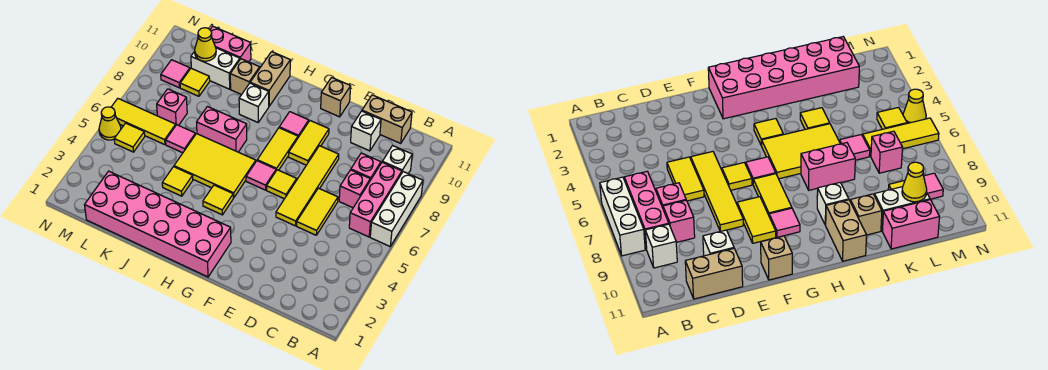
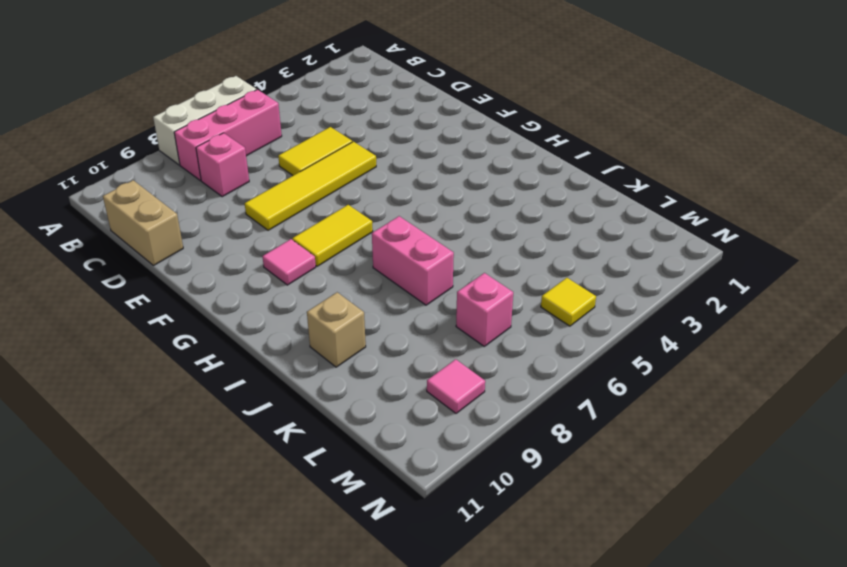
none -> white 1x1 brick [382,146,412,173]
none -> pink 1x1 brick [339,170,370,208]
none -> white 1x1 brick [351,111,381,151]
none -> yellow 1x1 tile [267,170,297,199]

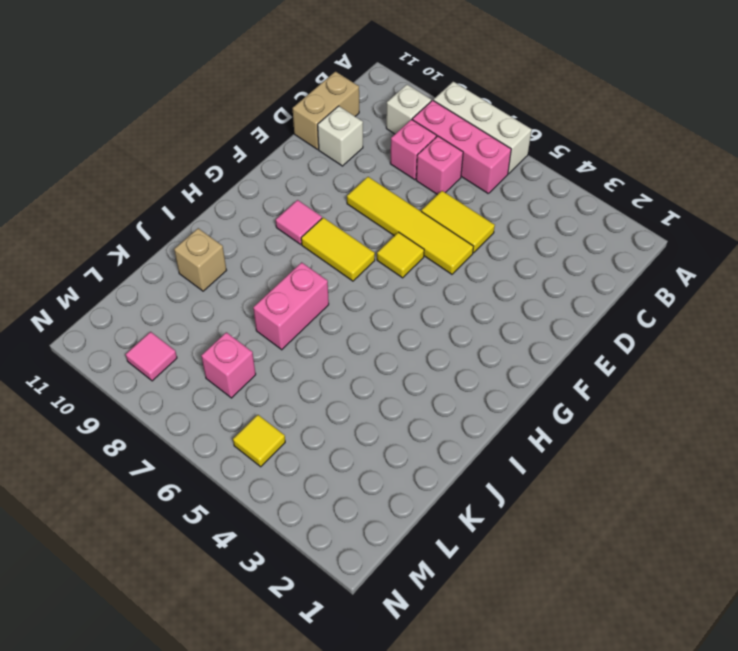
none -> yellow 1x2 tile [289,121,329,165]
none -> tan 1x1 brick [321,77,351,117]
none -> pink 2x6 brick [85,171,231,277]
none -> pink 1x1 tile [246,161,276,190]

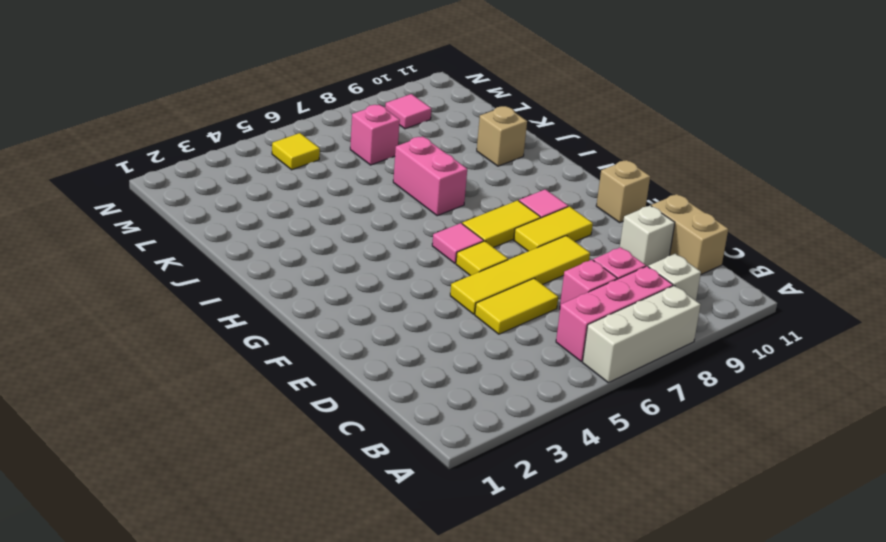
none -> pink 2x6 brick [85,171,231,277]
none -> yellow 1x1 tile [203,185,233,215]
none -> yellow 2x3 tile [174,134,256,198]
none -> white 1x1 brick [239,83,269,122]

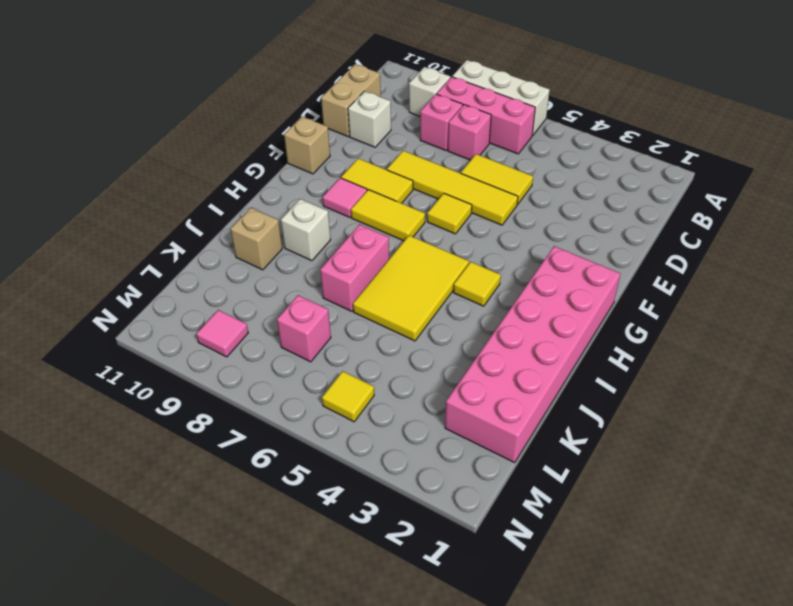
none -> pink 1x1 tile [246,161,276,190]
none -> tan 1x2 brick [250,52,290,106]
none -> yellow 1x1 tile [162,167,193,196]
none -> pink 1x1 tile [166,125,196,153]

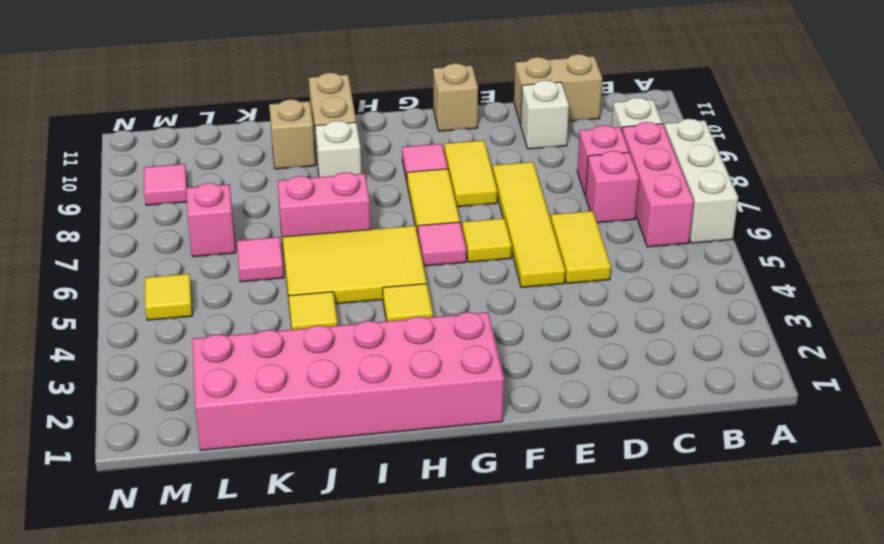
none -> white 1x2 brick [191,48,240,89]
none -> pink 1x2 brick [210,26,251,62]
none -> yellow 1x3 tile [112,99,176,145]
none -> yellow 1x1 tile [180,68,210,96]

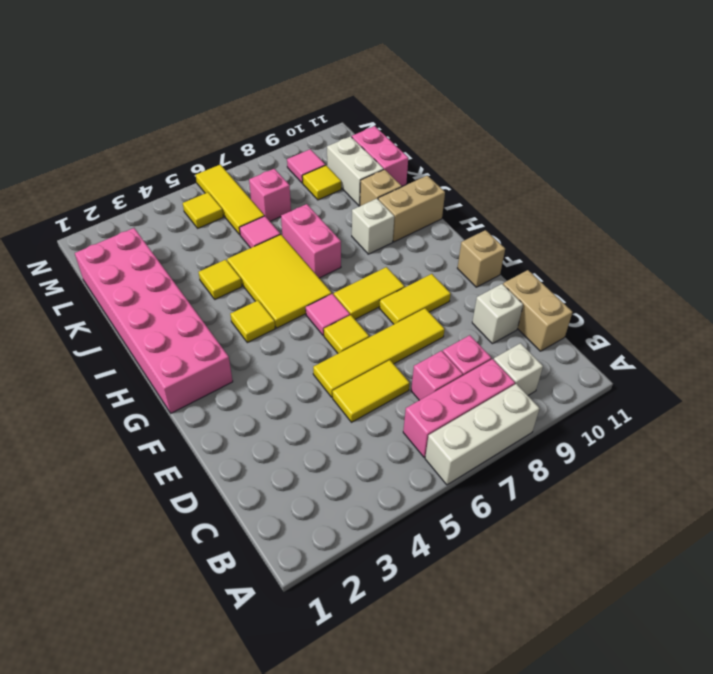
none -> pink 1x1 tile [279,112,309,137]
none -> yellow 1x1 cone [99,107,121,140]
none -> yellow 1x1 cone [195,28,216,61]

